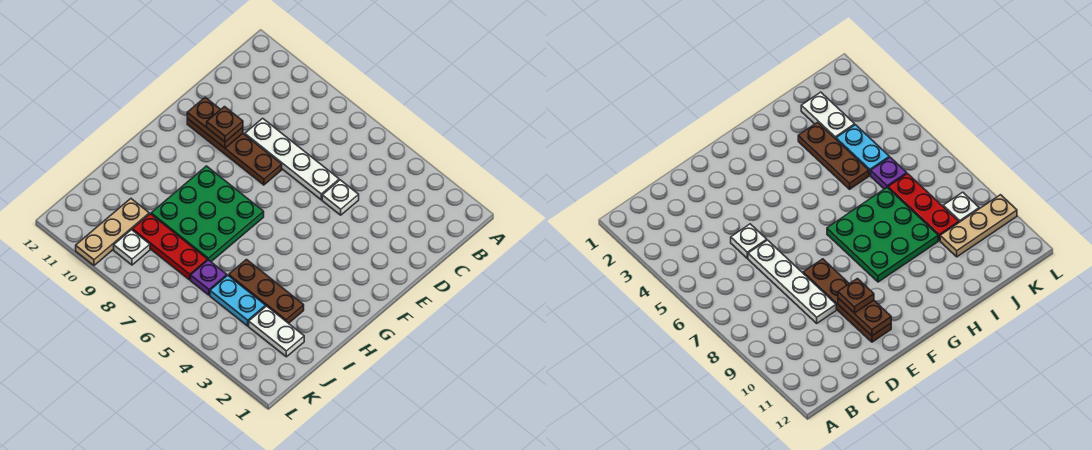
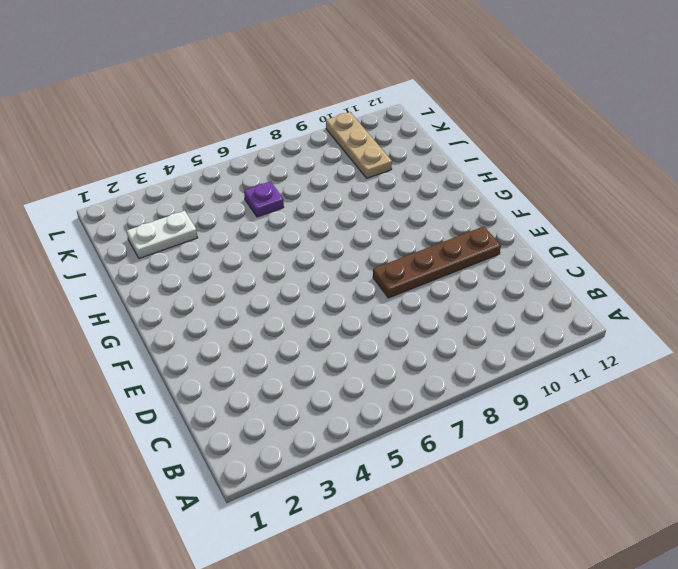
none -> white 1x1 plate [322,180,359,215]
none -> white 1x4 plate [245,118,339,200]
none -> green 3x3 plate [151,166,264,262]

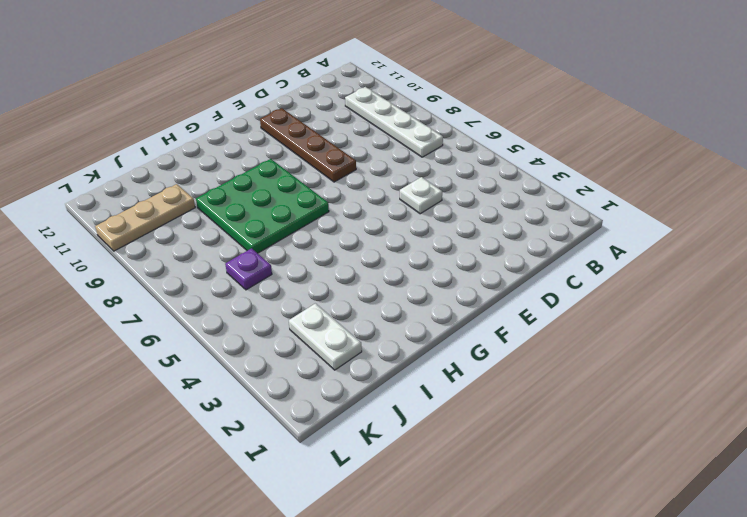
white 1x4 plate [345,87,443,157] -> white 1x4 plate moved to [245,118,339,200]
none -> brown 1x3 plate [229,260,304,323]
none -> cyan 1x2 plate [210,275,266,326]
none -> red 1x3 plate [132,214,207,280]

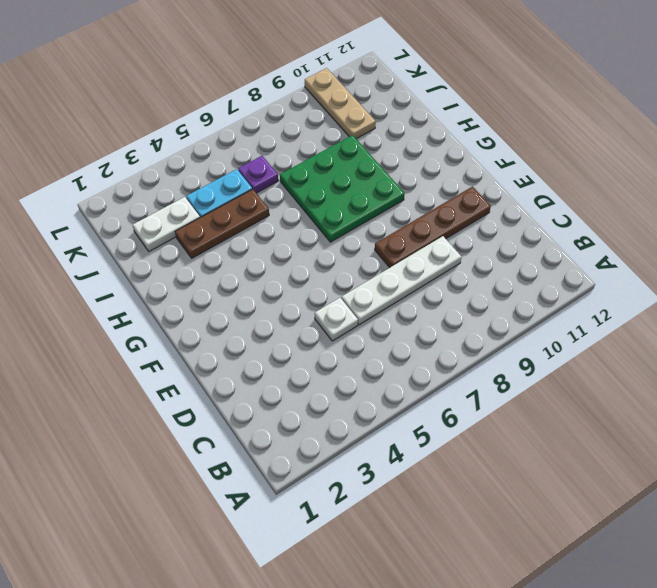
none -> red 1x3 plate [132,214,207,280]
none -> white 1x1 plate [114,230,150,265]
none -> brown 1x2 plate [187,97,243,148]

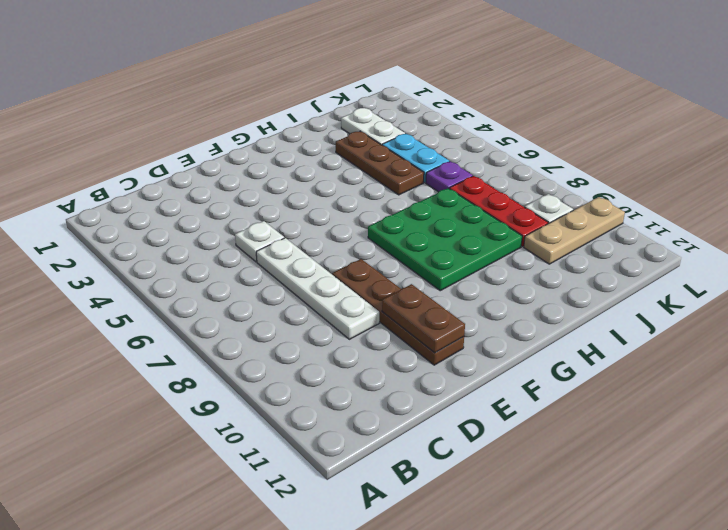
none -> brown 1x1 plate [207,107,243,142]

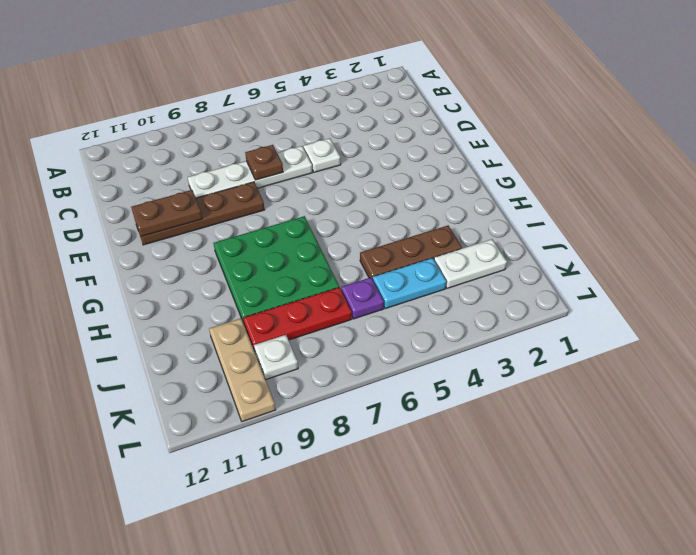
brown 1x1 plate [245,145,283,180] -> brown 1x1 plate moved to [207,107,243,142]

